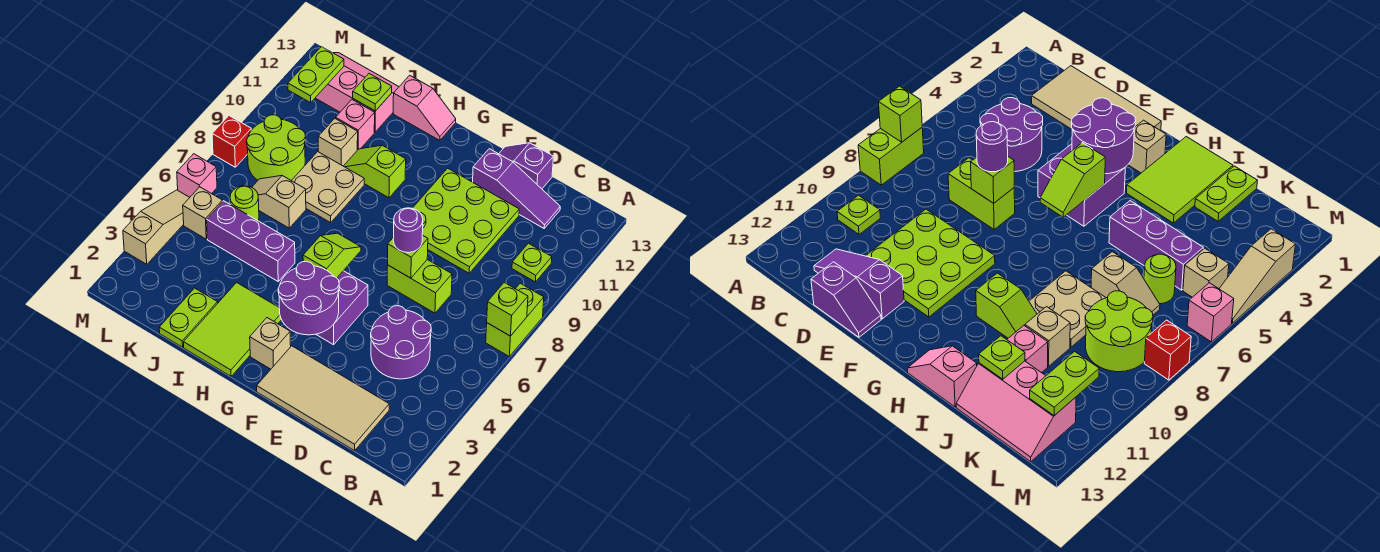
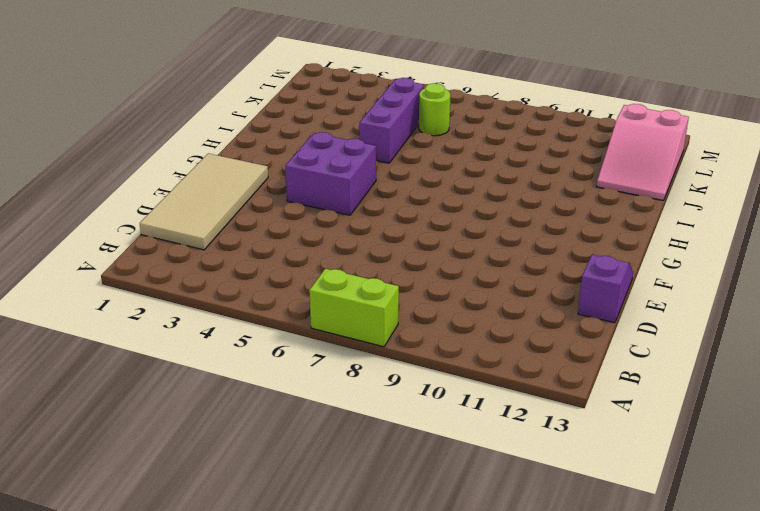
pink 2x3 slope [597,104,689,200] -> pink 2x3 slope turned to [316,53,399,132]
none -> lime 1x1 plate [512,243,552,282]
none -> purple 2x2 round brick [371,306,431,379]
none -> purple 1x3 slope [473,149,560,228]
none -> lime 1x2 brick [387,260,452,313]

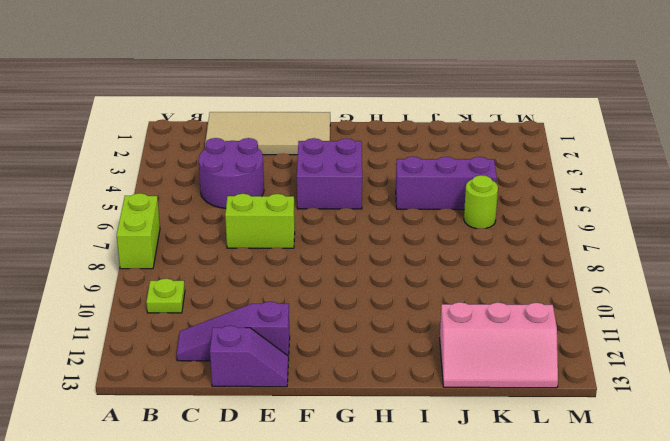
none -> lime 3x3 plate [413,168,519,273]
none -> tan 1x1 brick [250,318,291,369]
none -> lime 2x3 tile [184,282,282,376]
none -> lime 1x2 slope [344,145,406,198]

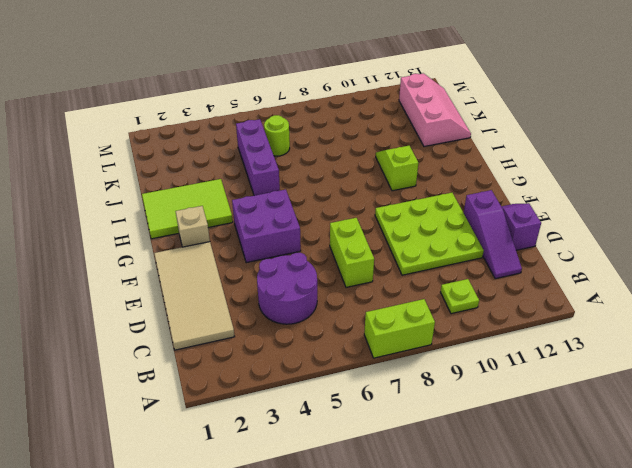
none -> pink 1x2 slope [393,75,456,140]
none -> tan 2x2 plate [292,152,364,223]
none -> lime 1x2 plate [159,288,218,347]
none -> tan 1x2 slope [252,176,306,228]

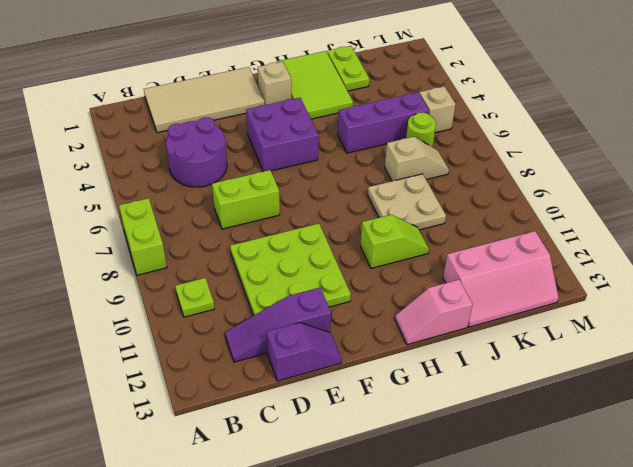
none -> tan 1x1 brick [318,119,358,166]
none -> pink 1x1 brick [336,100,375,150]
none -> lime 2x2 round brick [247,115,306,181]
none -> tan 1x3 slope [123,190,190,264]

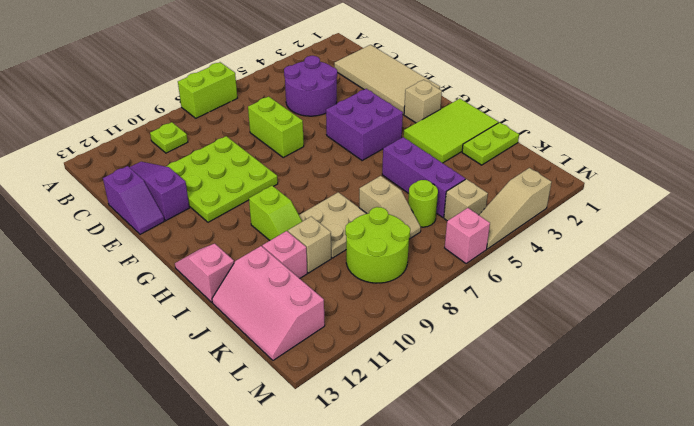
none -> red 1x1 brick [212,116,251,167]
none -> lime 1x1 brick [487,283,528,336]
none -> lime 1x1 brick [388,235,428,278]
none -> purple 2x2 round brick [278,261,339,335]

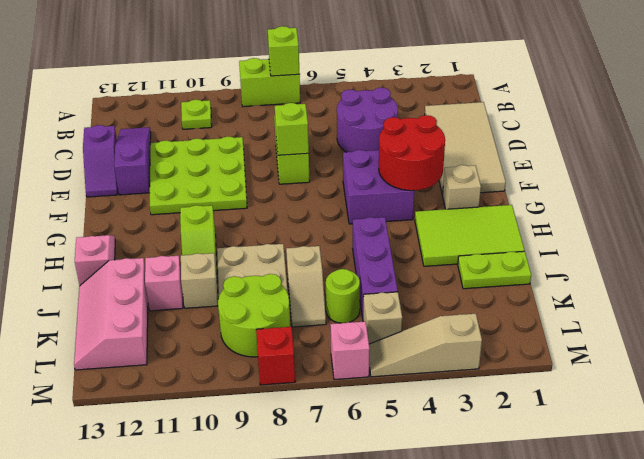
red 2x2 round brick [379,115,445,191] -> purple 2x2 round brick [278,261,339,335]
none -> lime 1x2 slope [303,233,361,278]
none -> lime 1x1 plate [353,74,392,111]
none -> lime 1x2 plate [288,46,344,103]
none -> purple 1x1 round brick [393,208,423,253]

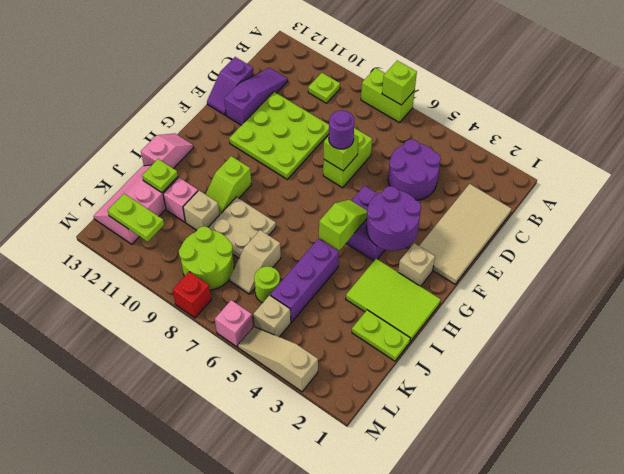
lime 1x2 slope [319,200,367,250] -> lime 1x2 slope turned to [303,233,361,278]

